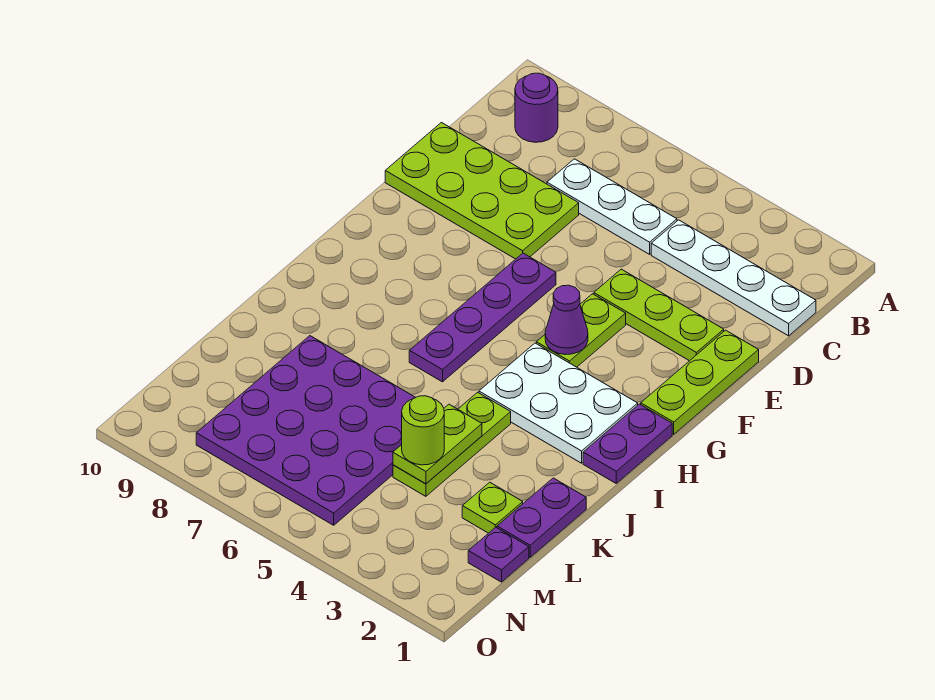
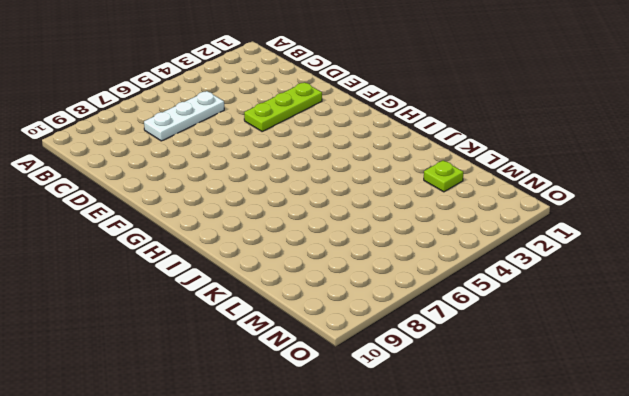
none -> purple 1x1 round brick [515,73,558,142]
none -> white 1x4 plate [651,220,816,336]
none -> lime 2x4 plate [385,123,579,259]

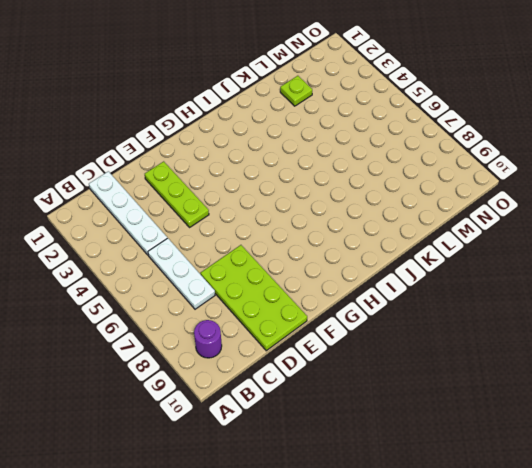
none -> lime 1x3 plate [641,330,759,434]
none -> lime 1x2 plate [536,294,626,367]
none -> purple 1x4 plate [409,253,556,382]

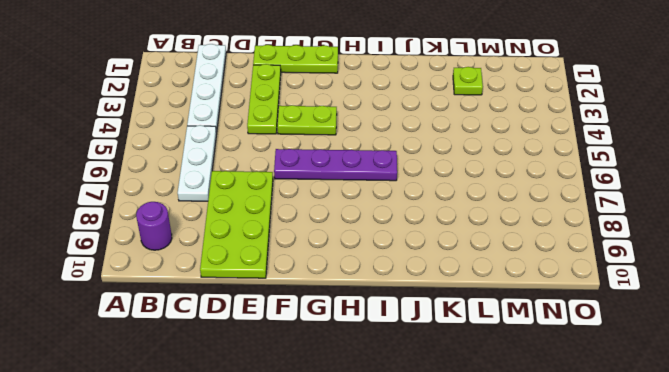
none -> purple 1x2 plate [583,404,672,483]
none -> white 2x3 plate [479,343,638,463]
none -> lime 1x3 plate [393,392,511,496]

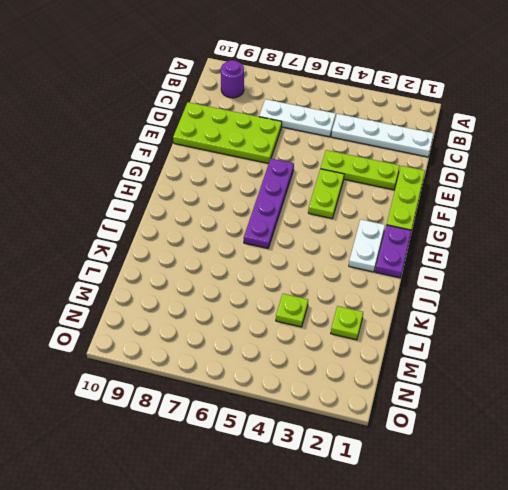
white 1x2 plate [349,219,385,272] -> white 2x3 plate [479,343,638,463]
lime 1x1 plate [276,294,308,327] -> lime 1x3 plate [393,392,511,496]
none -> purple 1x2 plate [497,478,586,557]
none -> purple 4x4 plate [196,336,416,525]
none -> purple 1x1 plate [468,527,529,582]

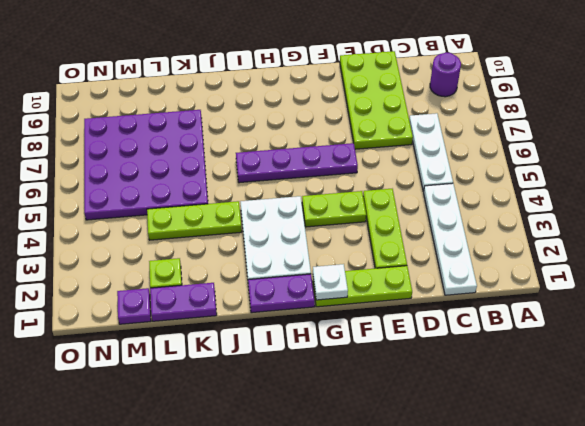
white 1x1 plate [313,264,348,300] -> none
none -> purple 1x1 cone [545,285,588,355]
none -> lime 1x2 plate [393,404,482,484]
none -> lime 1x1 round brick [402,396,444,465]

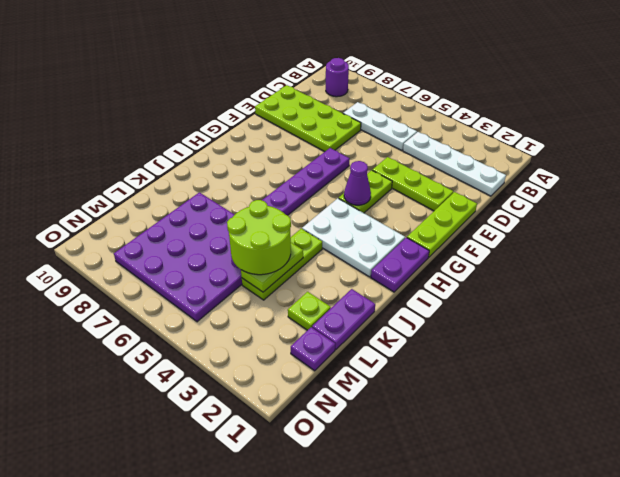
lime 2x2 round brick [227,200,291,275] -> lime 1x1 round brick [402,396,444,465]

